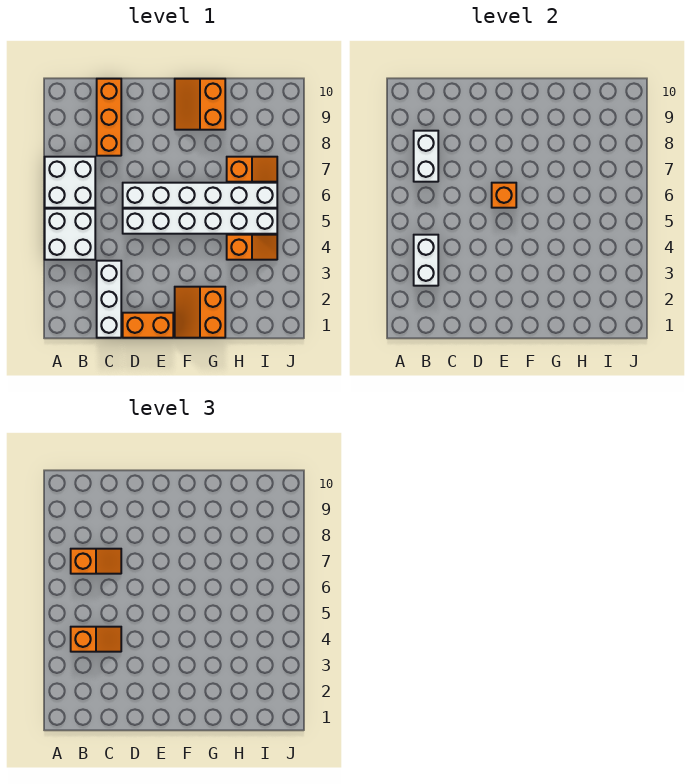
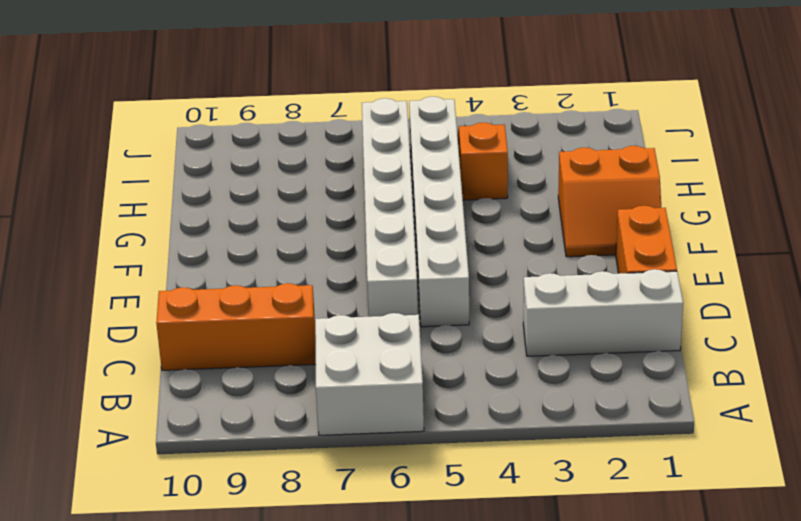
none -> white 2x2 brick [45,209,95,260]
none -> orange 2x2 slope [175,79,225,130]
none -> orange 1x2 slope [227,157,277,182]

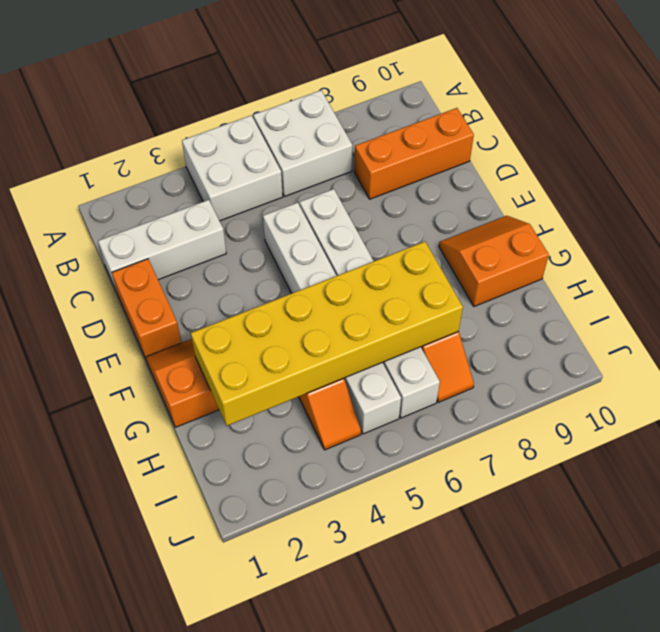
yellow 2x6 brick [191,242,463,426] -> none
none -> white 1x2 brick [414,235,438,286]
none -> white 1x2 brick [414,131,438,182]
none -> orange 1x1 brick [492,183,516,208]

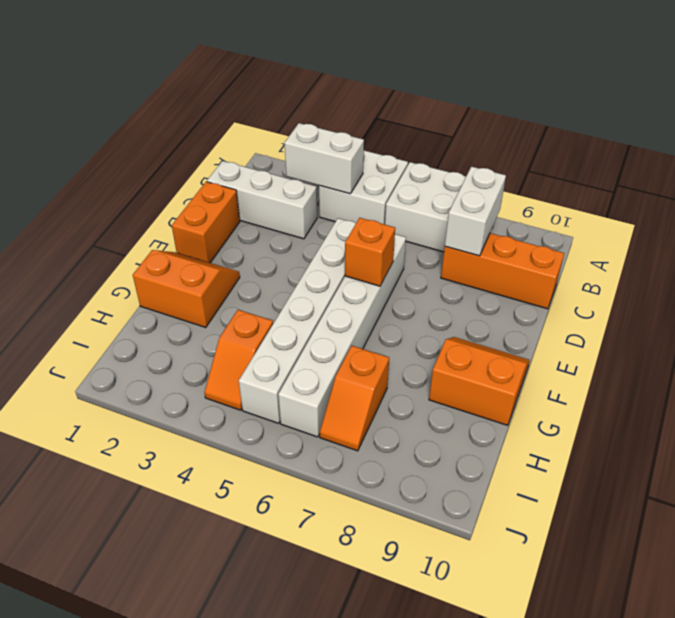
white 1x2 brick [445,167,506,256] -> white 1x2 brick turned to [414,131,438,182]
none -> orange 1x2 slope [71,627,121,652]
none -> orange 1x2 slope [71,549,121,574]

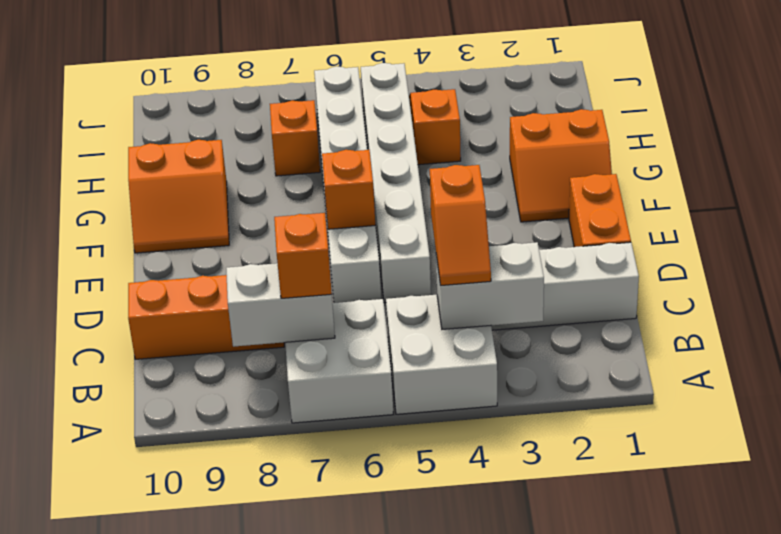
orange 1x2 slope [430,165,491,285] -> orange 1x2 slope turned to [71,627,121,652]

